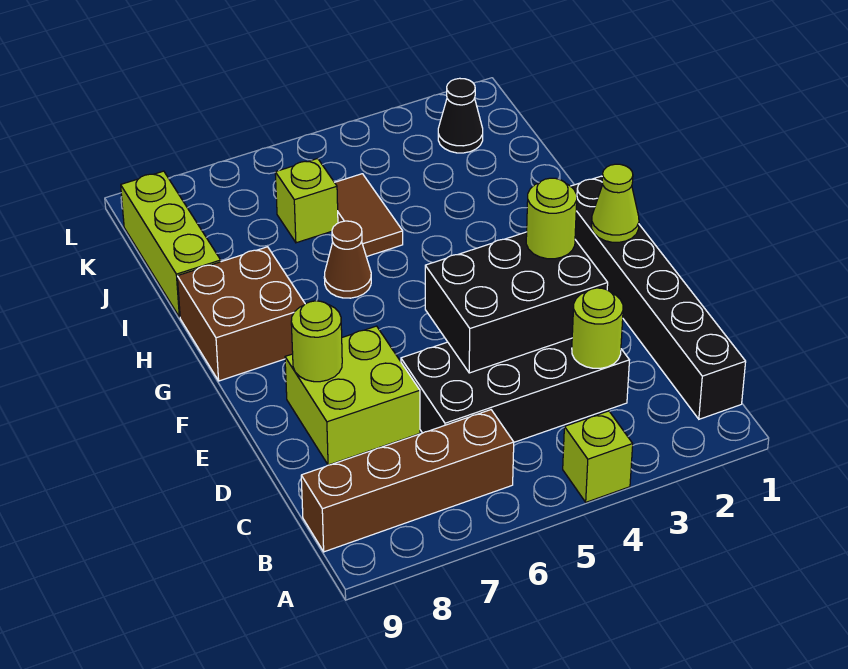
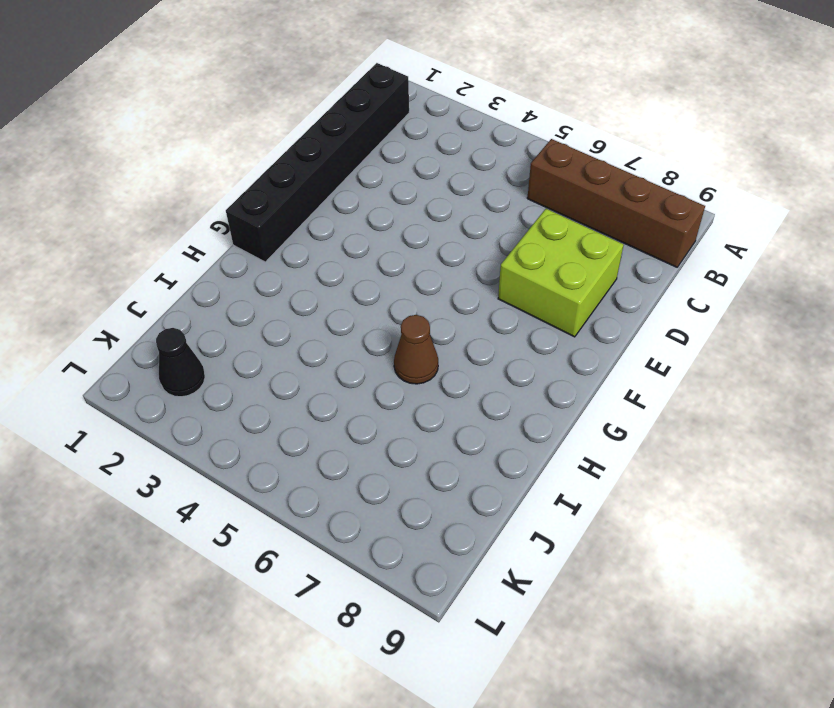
none -> lime 1x1 brick [563,411,633,502]
none -> black 2x4 brick [401,338,629,442]
none -> brown 2x2 brick [177,247,305,381]

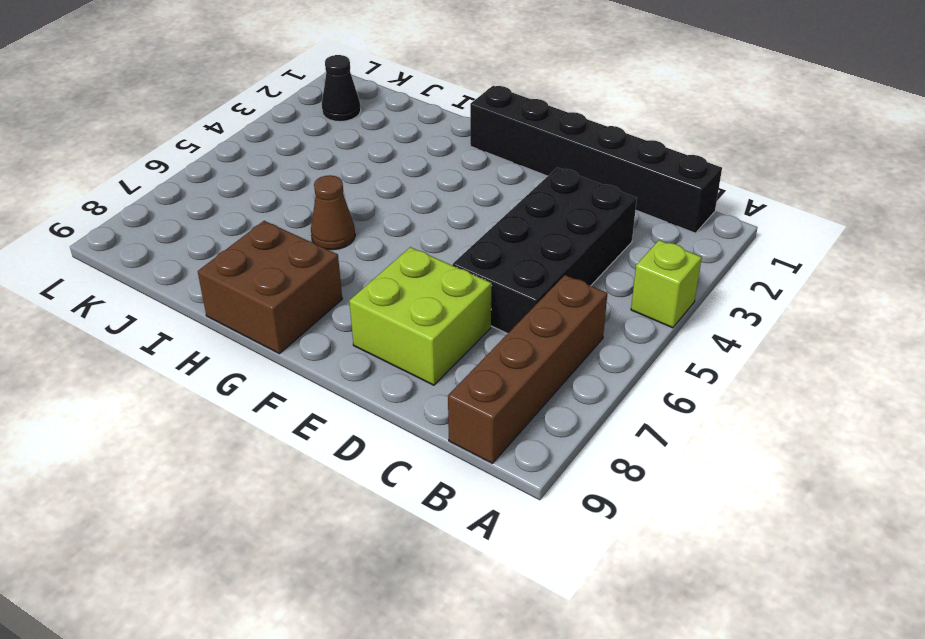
none -> brown 1x2 tile [335,174,403,257]
none -> lime 1x3 brick [121,171,221,317]
none -> lime 1x1 brick [275,158,338,243]

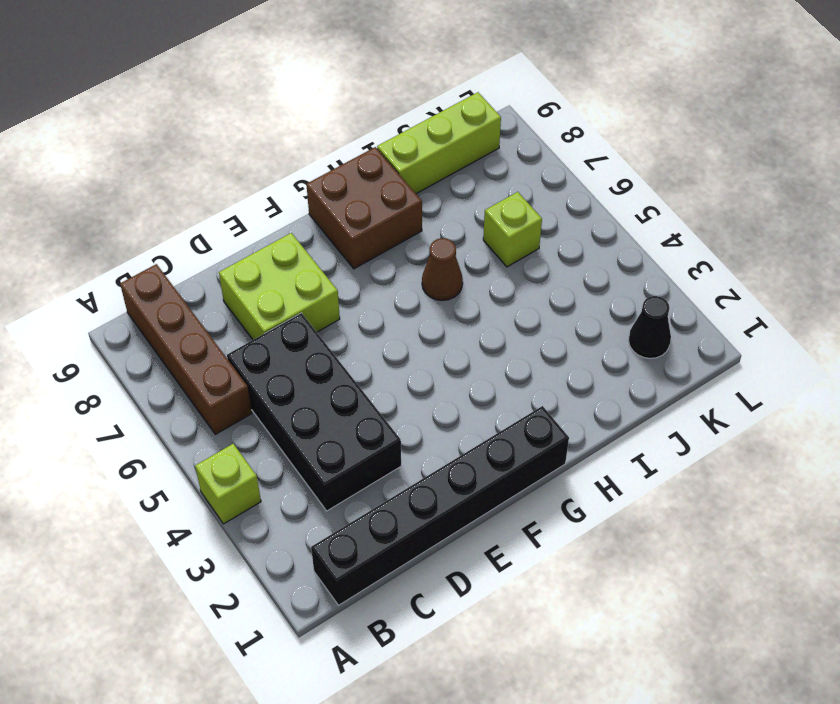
none -> brown 1x2 tile [335,174,403,257]
none -> lime 1x1 round brick [572,288,623,368]
none -> black 2x3 brick [425,232,608,373]

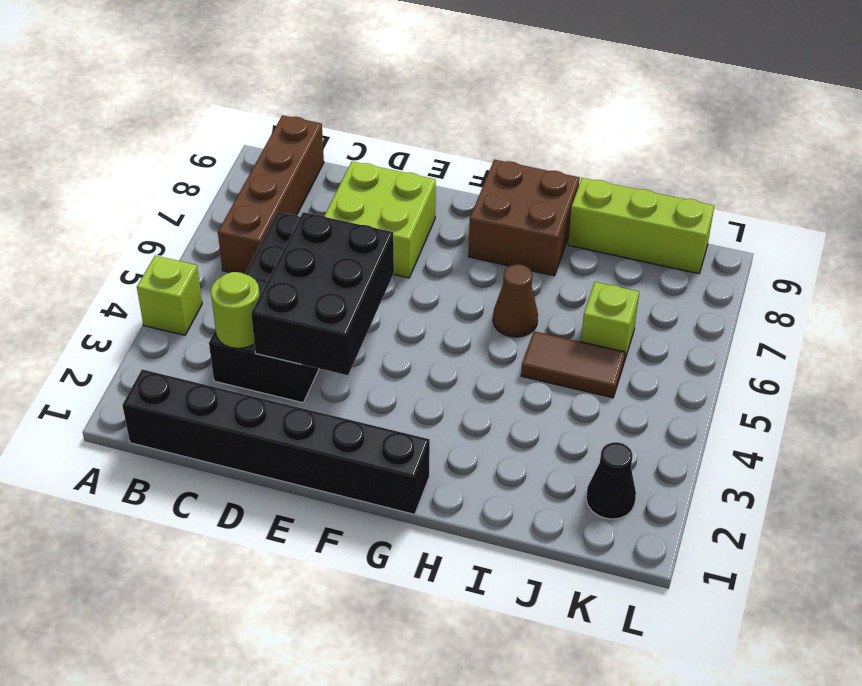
none -> lime 1x1 round brick [291,301,342,382]
none -> lime 1x1 cone [592,164,639,242]
none -> lime 1x1 round brick [526,178,577,259]

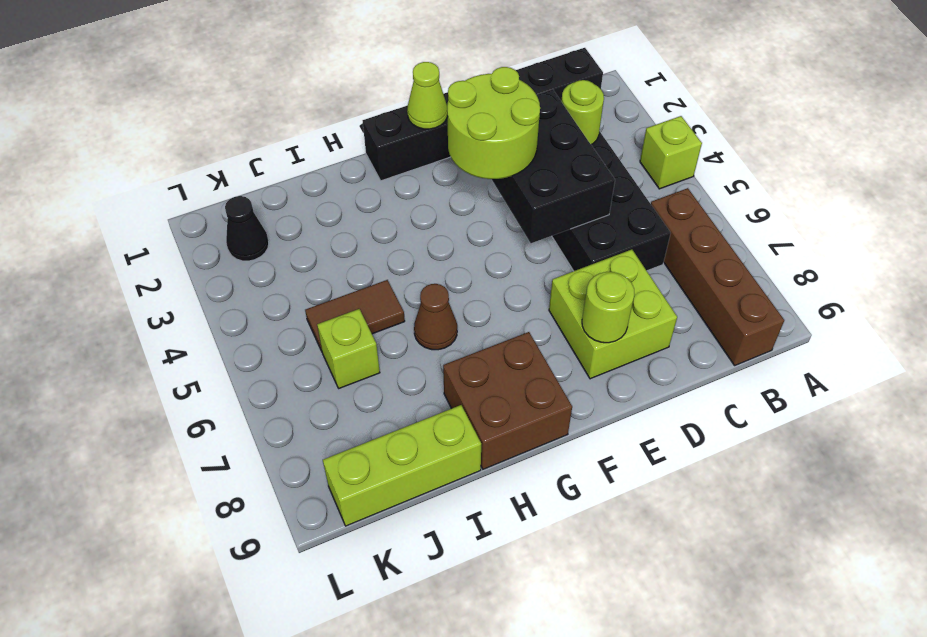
lime 2x2 round brick [447,67,540,179] -> lime 1x1 round brick [526,178,577,259]

